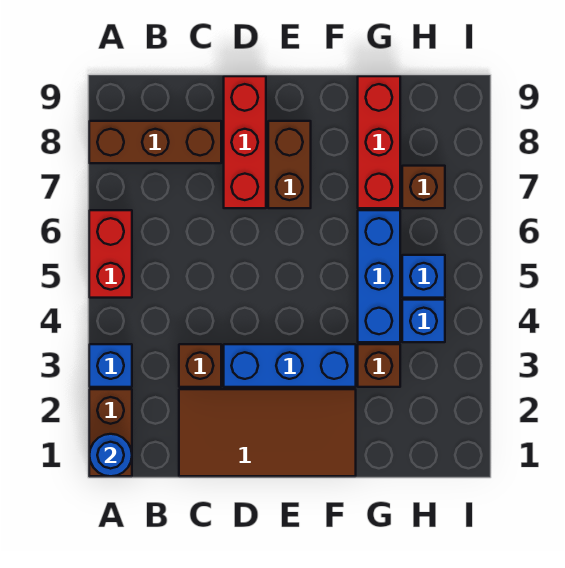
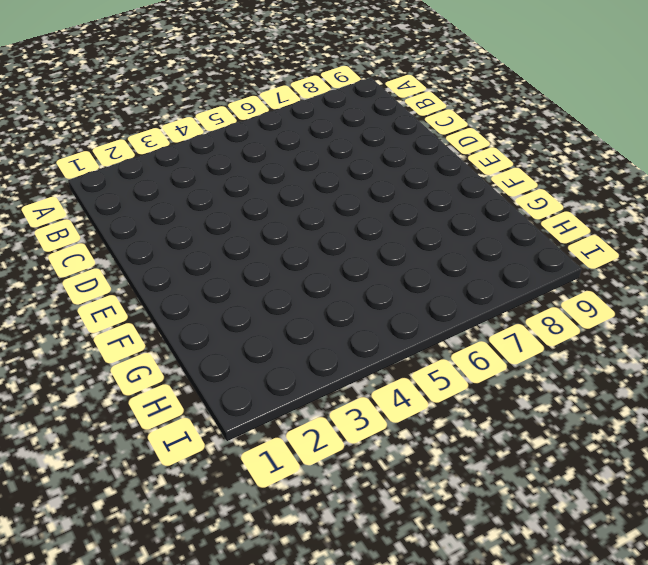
none -> brown 1x2 brick [89,389,132,476]
none -> blue 1x1 brick [89,344,132,387]
none -> red 1x2 brick [89,210,132,298]

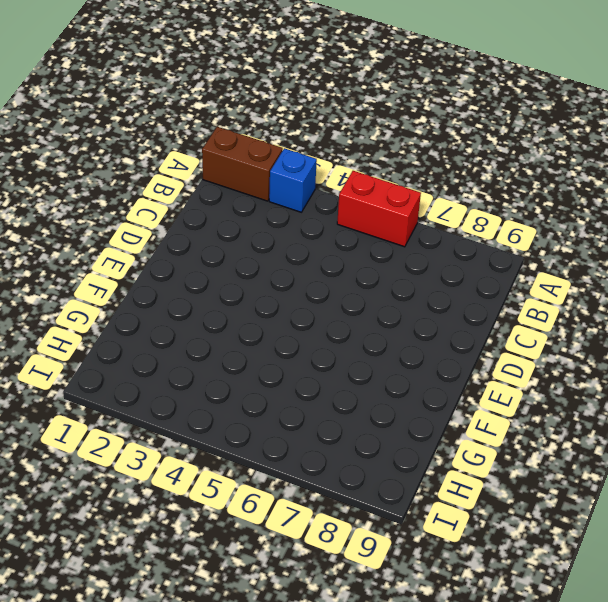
none -> brown 1x3 brick [89,121,221,163]
none -> brown 2x4 tile [179,389,356,476]
none -> brown 1x1 brick [179,344,221,387]

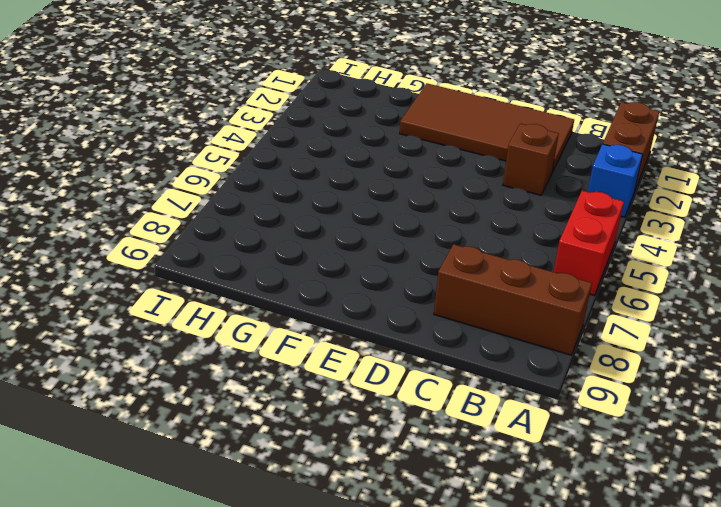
none -> blue 1x3 brick [224,344,356,387]
none -> red 1x3 brick [224,76,266,208]
none -> brown 1x2 brick [268,121,311,208]

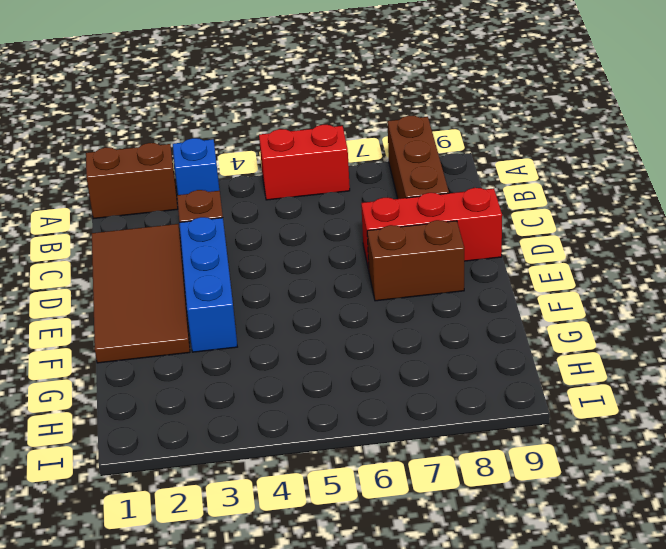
none -> brown 1x1 brick [358,344,400,387]
none -> blue 1x3 brick [358,210,400,342]
none -> red 1x3 brick [358,76,400,208]

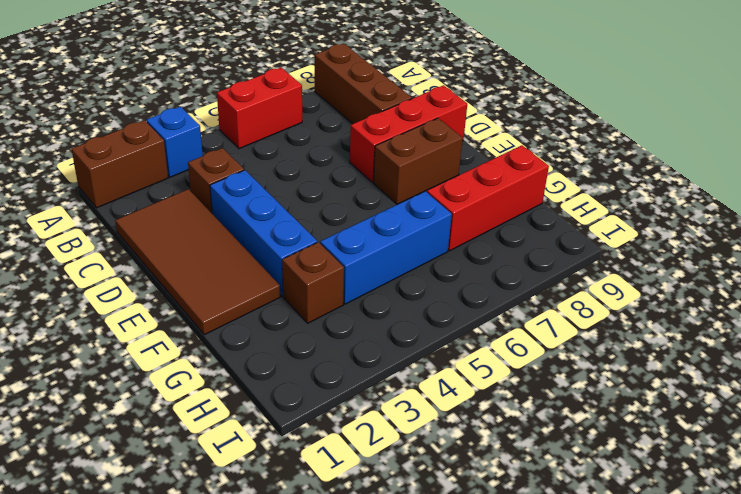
none -> blue 1x1 brick [402,300,445,342]
none -> blue 1x1 brick [402,255,445,298]
none -> brown 1x1 brick [402,166,445,208]

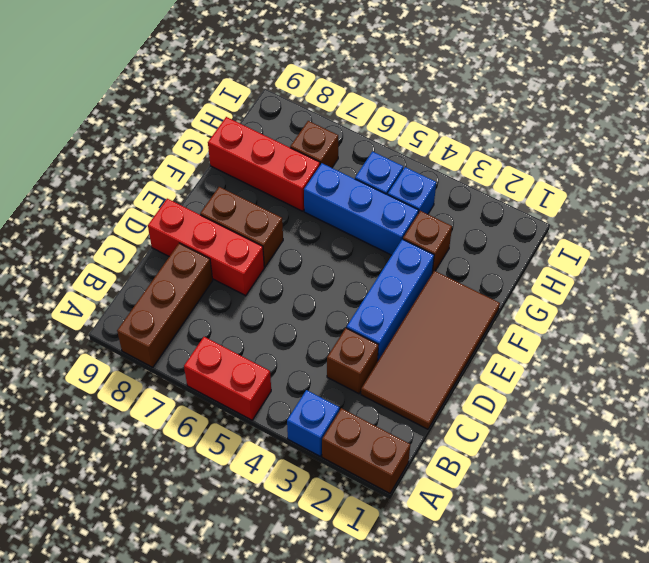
none -> blue 1x1 round brick [89,434,132,476]

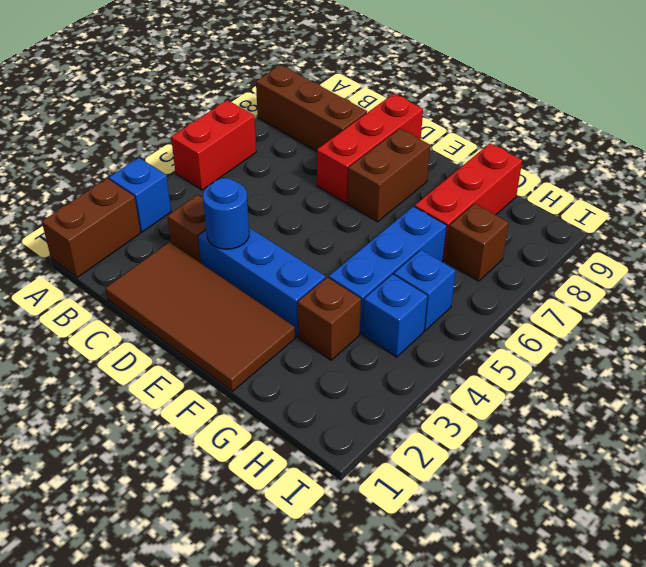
blue 1x1 round brick [203,178,249,249] -> blue 1x1 round brick moved to [89,434,132,476]

